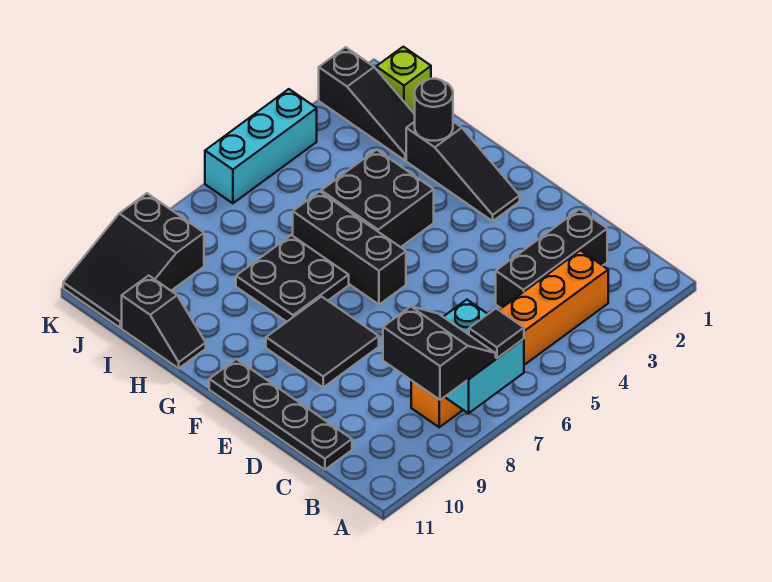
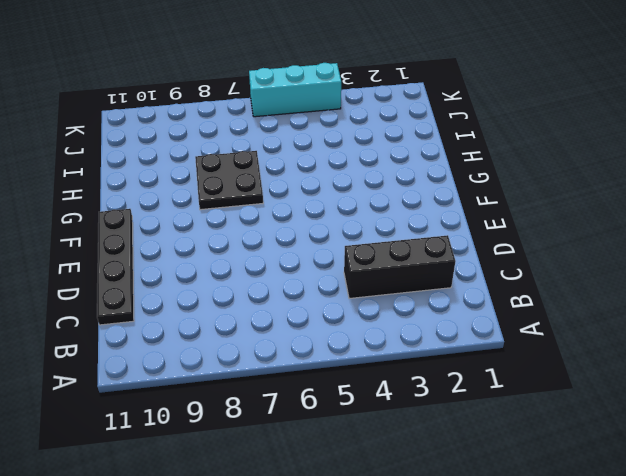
none -> orange 1x6 brick [411,250,608,427]
none -> black 2x2 tile [266,297,379,387]
none -> black 1x3 slope [406,122,520,221]

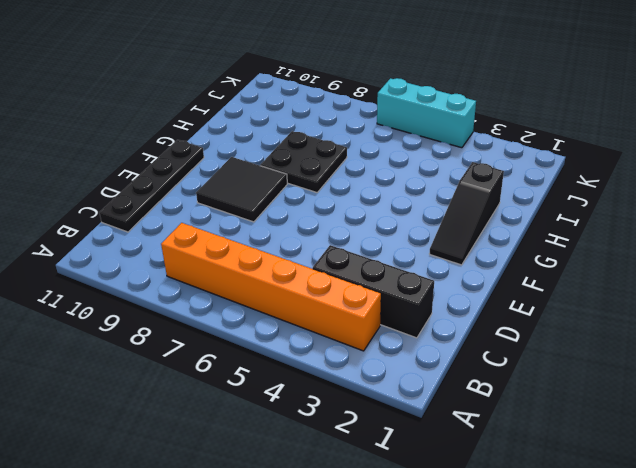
none -> black 1x3 brick [293,192,406,305]
none -> black 2x2 brick [321,150,434,247]
none -> black 1x2 slope [122,275,206,368]

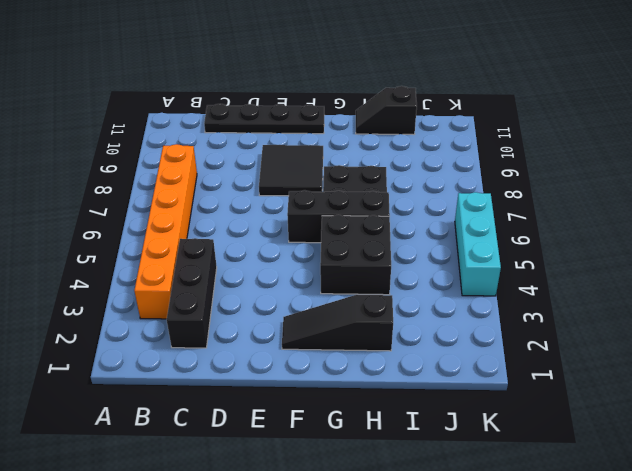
none -> black 1x3 slope [319,47,415,160]
none -> lime 1x1 brick [376,47,431,113]
none -> black 2x3 slope [63,193,204,328]

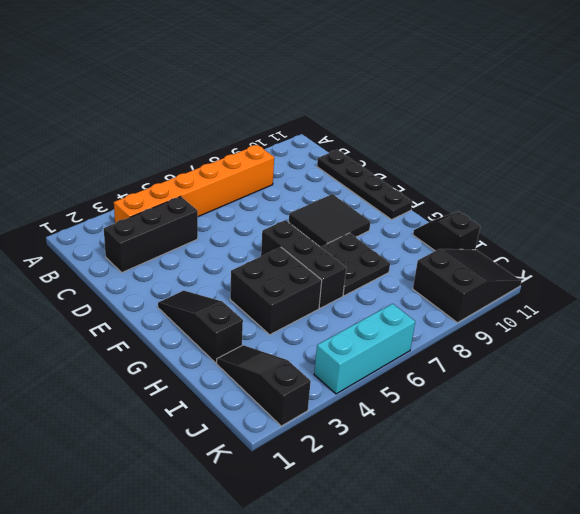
none -> lime 1x1 brick [376,47,431,113]
none -> cyan 2x2 brick [444,300,524,413]
none -> black 1x1 round brick [415,79,453,141]

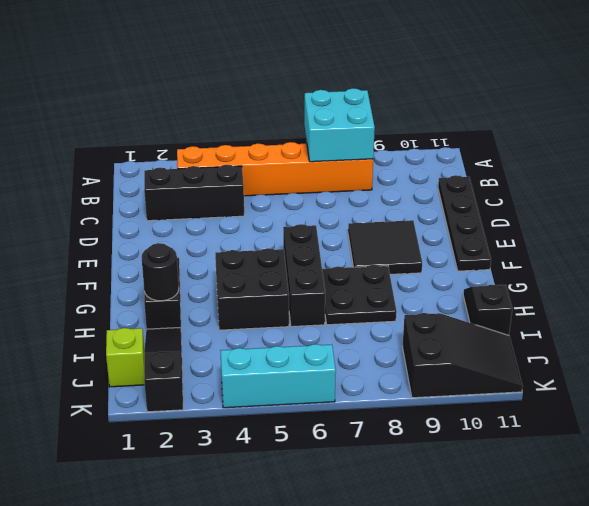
none -> black 1x1 tile [469,309,524,358]
none -> black 2x2 slope [383,307,496,400]

